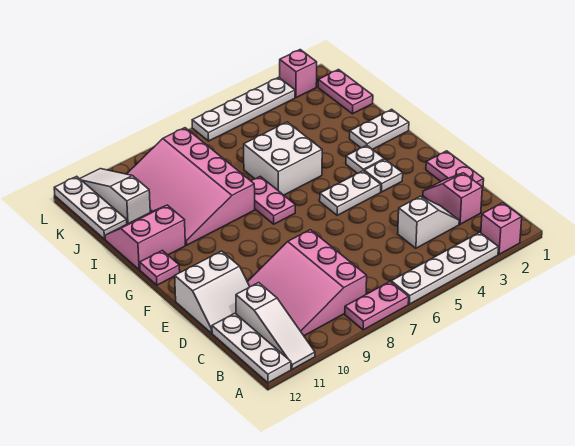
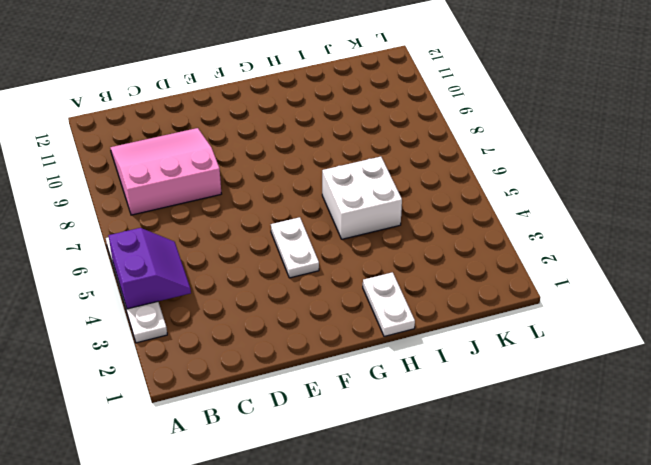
purple 2x2 slope [108,228,191,309] -> none
none -> pink 1x1 brick [481,203,522,254]
none -> pink 1x2 plate [345,282,409,330]
none -> white 1x3 slope [236,283,315,369]

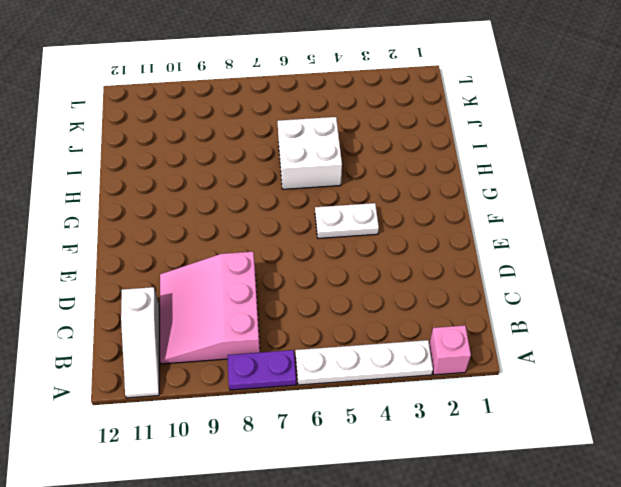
purple 1x2 plate [228,350,296,390] -> pink 1x2 plate [345,282,409,330]
none -> white 1x3 plate [212,313,291,383]
none -> pink 1x2 slope [423,173,482,224]
none -> white 1x2 slope [398,196,459,248]

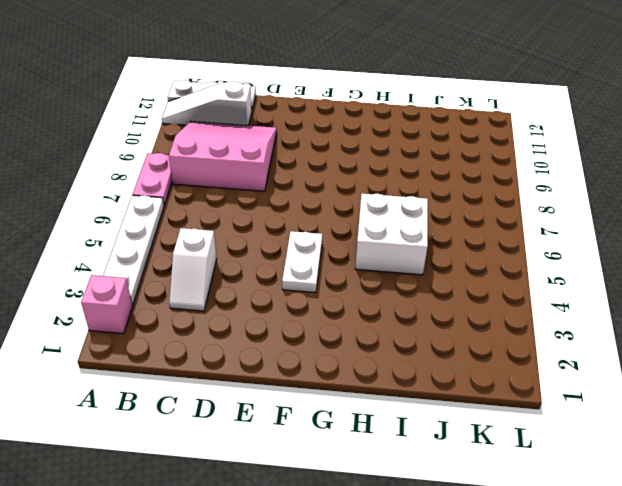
none -> pink 1x2 slope [423,173,482,224]
none -> pink 1x2 plate [426,151,484,187]
none -> white 2x2 slope [175,251,250,333]

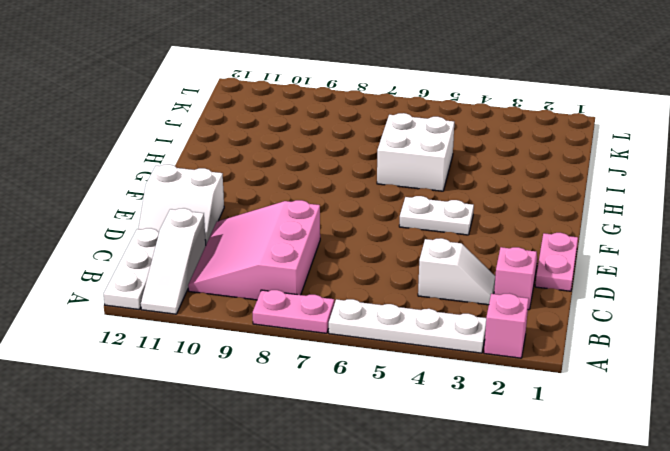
none -> white 1x1 plate [364,160,403,192]
none -> white 1x1 plate [346,145,384,173]
none -> pink 1x2 plate [251,176,295,224]

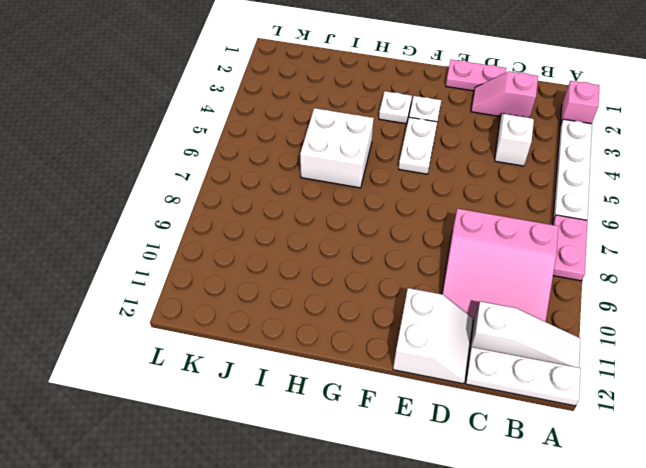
none -> pink 1x2 plate [251,176,295,224]
none -> pink 1x1 plate [140,250,180,285]
none -> white 1x2 plate [350,109,409,149]

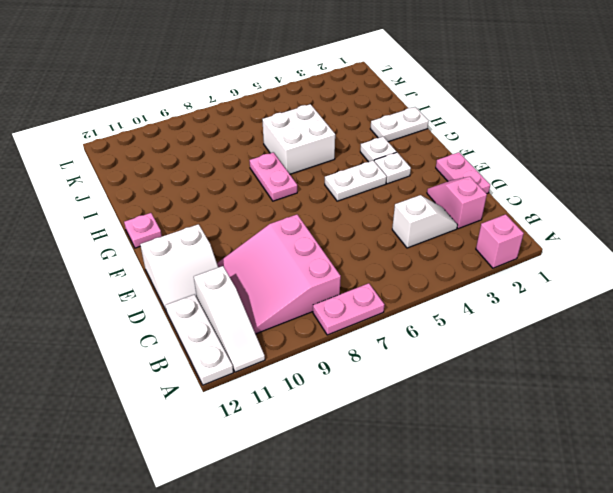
none -> white 1x4 plate [391,232,499,304]
none -> pink 3x4 slope [127,128,255,245]
none -> pink 2x2 slope [105,205,185,270]

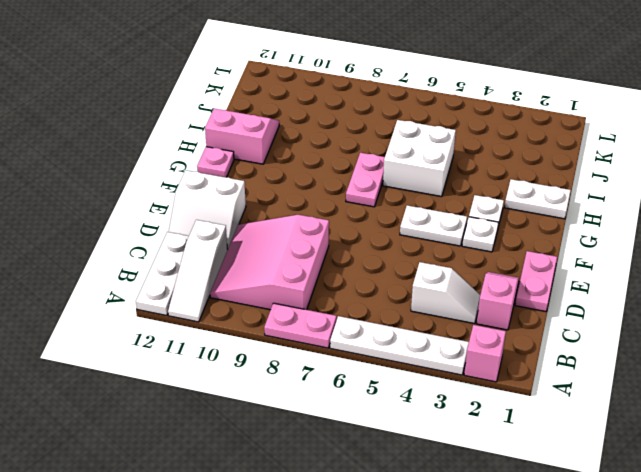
none -> pink 3x4 slope [127,128,255,245]
none -> pink 1x2 plate [318,70,373,114]
none -> white 1x3 slope [80,169,150,224]

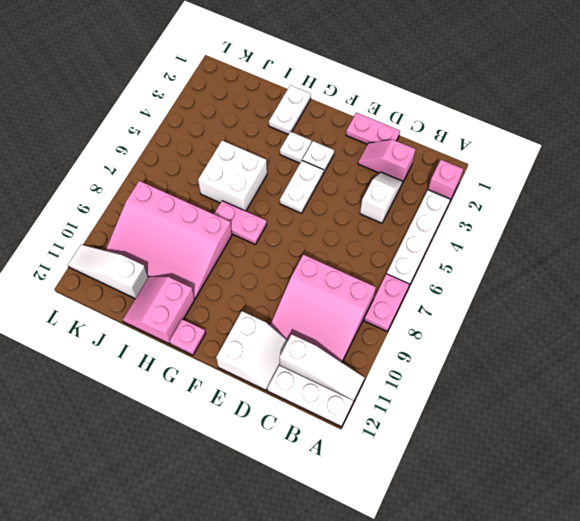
none -> pink 1x2 plate [318,70,373,114]
none -> white 1x3 plate [54,176,127,239]
none -> pink 1x1 brick [280,50,317,98]

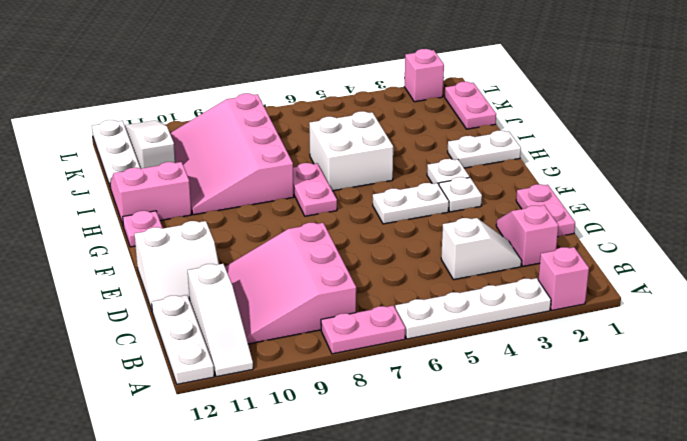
none -> white 1x4 plate [192,77,295,141]

